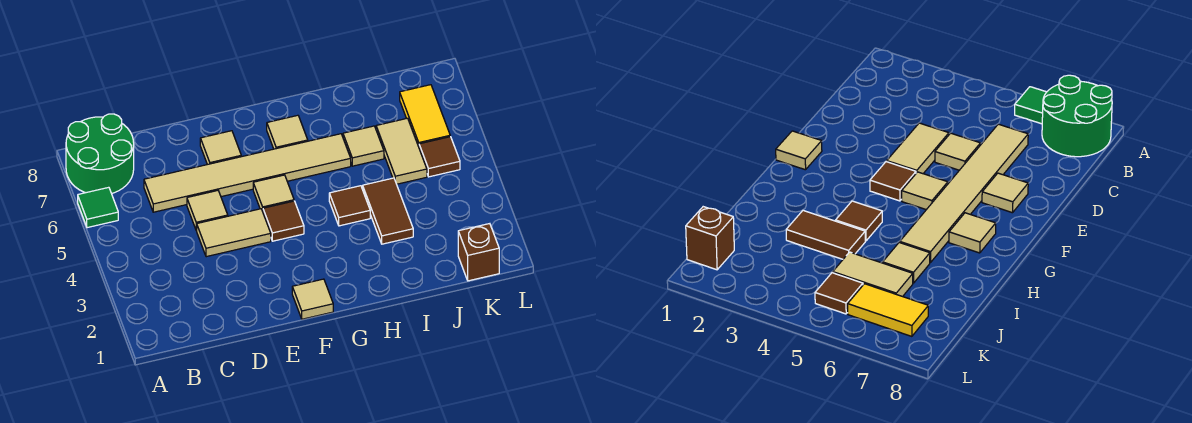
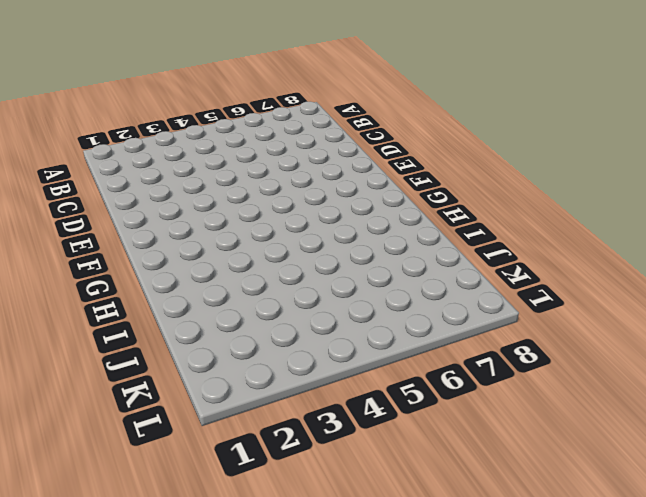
none -> green 1x1 tile [78,187,118,228]
none -> green 2x2 round brick [66,114,134,193]
none -> tan 1x6 tile [144,134,351,212]

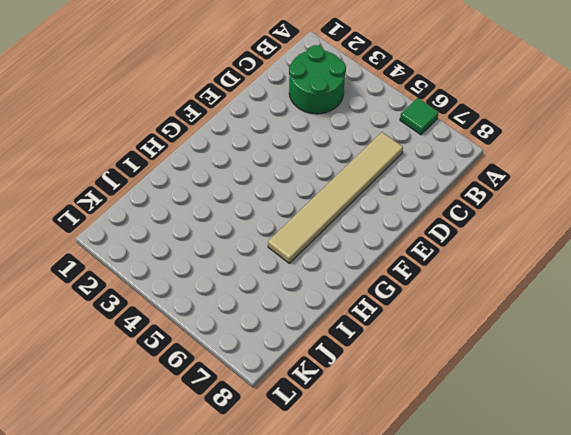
green 2x2 round brick [289,45,346,114] -> green 2x2 round brick moved to [66,114,134,193]
none -> tan 1x2 tile [196,209,271,257]
none -> tan 1x1 tile [187,191,228,230]
none -> tan 1x1 tile [200,131,241,164]

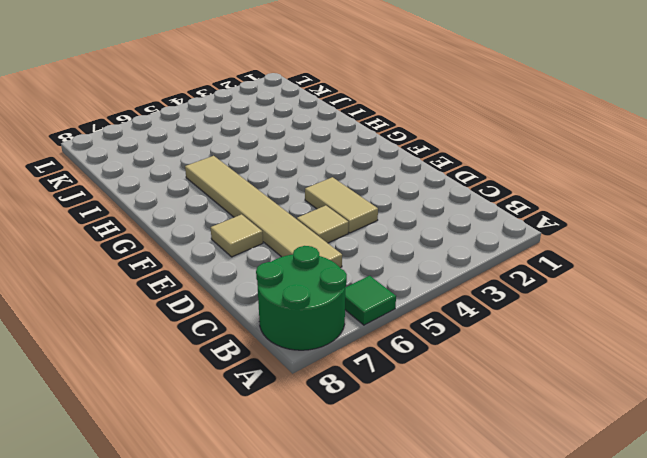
none -> tan 1x1 tile [292,279,333,319]
none -> brown 1x1 tile [263,201,304,241]
none -> tan 1x1 tile [253,175,294,211]

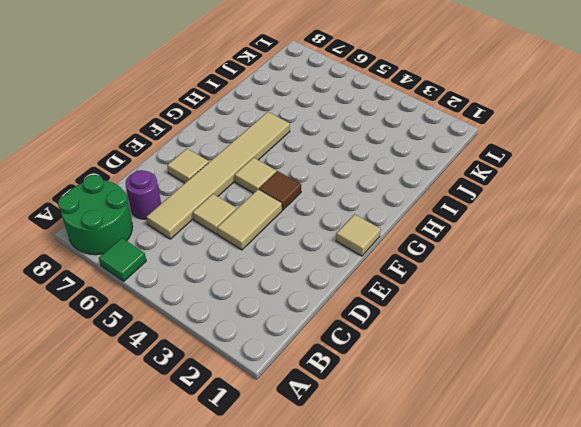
purple 1x1 round brick [126,170,161,219] -> none
none -> tan 1x1 tile [267,115,308,149]
none -> brown 1x1 tile [329,186,370,226]
none -> brown 1x2 tile [363,178,413,244]

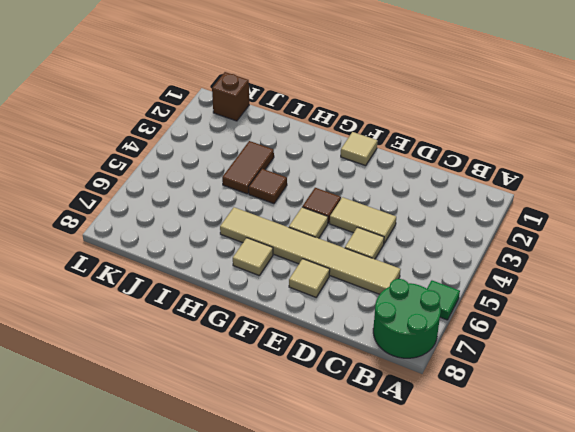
none -> tan 1x1 tile [343,126,384,166]
none -> tan 1x2 tile [376,118,427,184]
none -> brown 1x1 tile [419,137,460,177]

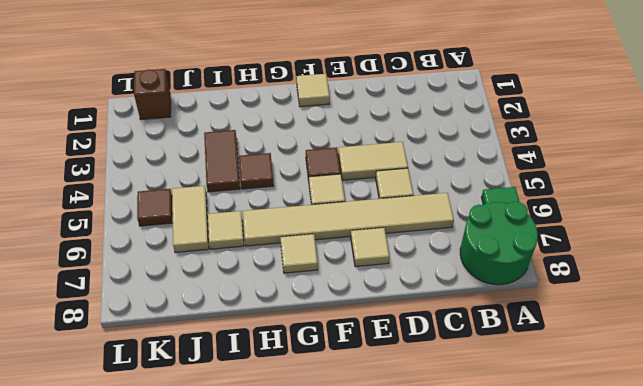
none -> yellow 1x2 tile [400,85,450,146]

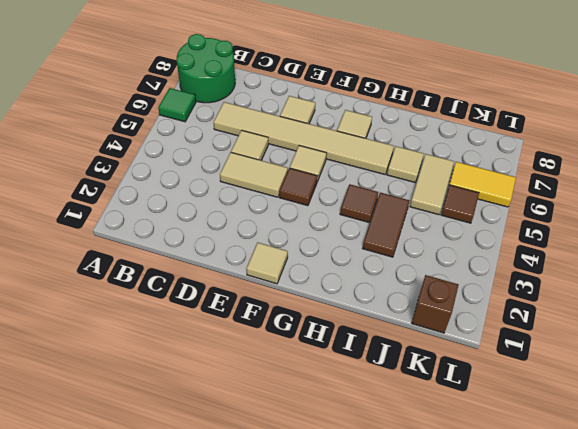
yellow 1x2 tile [449,162,516,207] -> yellow 1x2 tile turned to [400,85,450,146]

